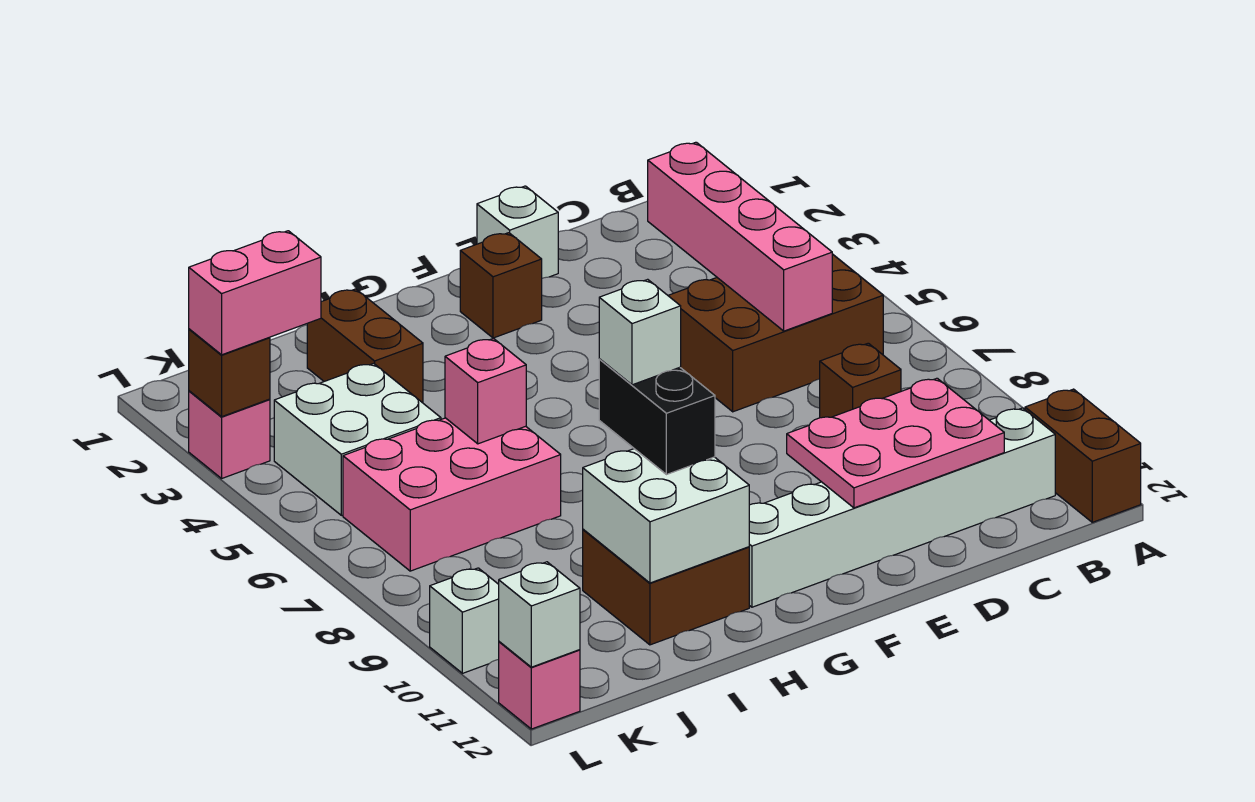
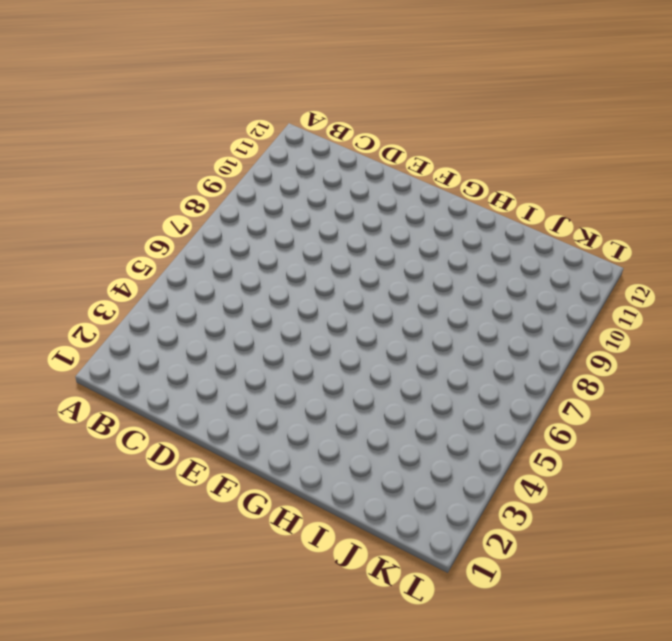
none -> brown 1x2 brick [1025,389,1141,522]
none -> brown 2x3 brick [668,254,883,412]
none -> white 1x6 brick [749,408,1055,607]

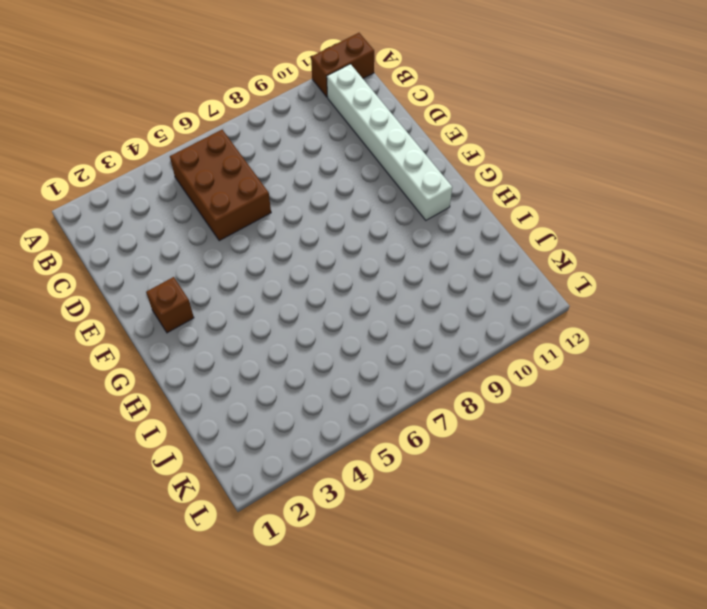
none -> brown 1x1 brick [820,343,901,418]
none -> white 1x1 brick [477,186,558,278]
none -> brown 2x2 brick [583,529,749,645]

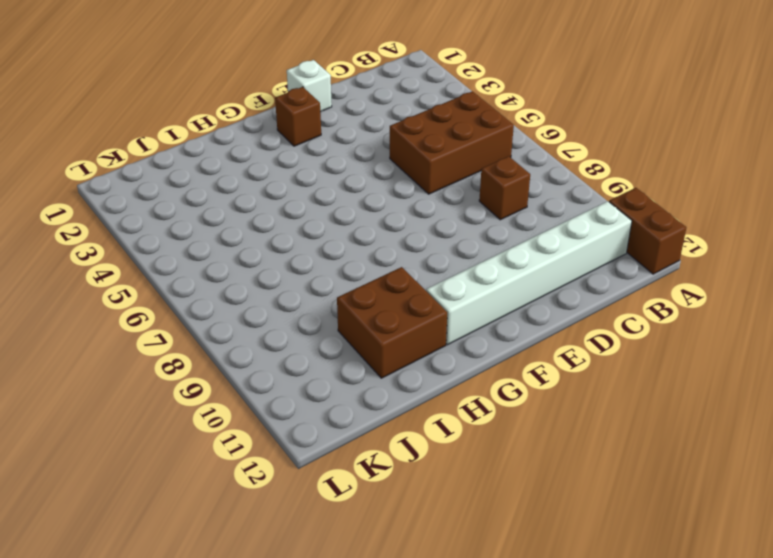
none -> brown 1x2 brick [307,289,423,403]
none -> pink 2x3 brick [343,418,561,571]
none -> white 2x2 brick [274,363,441,515]

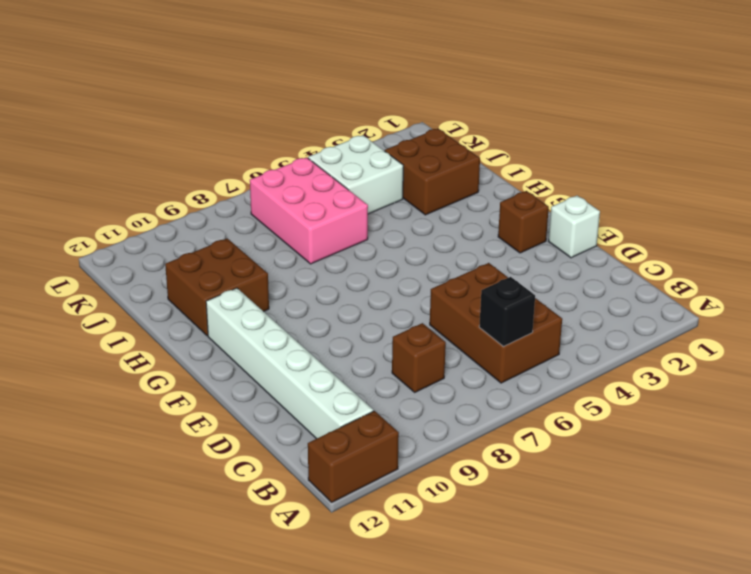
black 1x1 brick [479,277,535,347] -> none
brown 2x2 brick [385,129,480,215] -> brown 1x2 brick [307,289,423,403]
none -> pink 1x1 brick [189,391,270,478]
none -> white 1x1 brick [430,568,499,673]
none -> pink 1x1 brick [499,642,580,729]

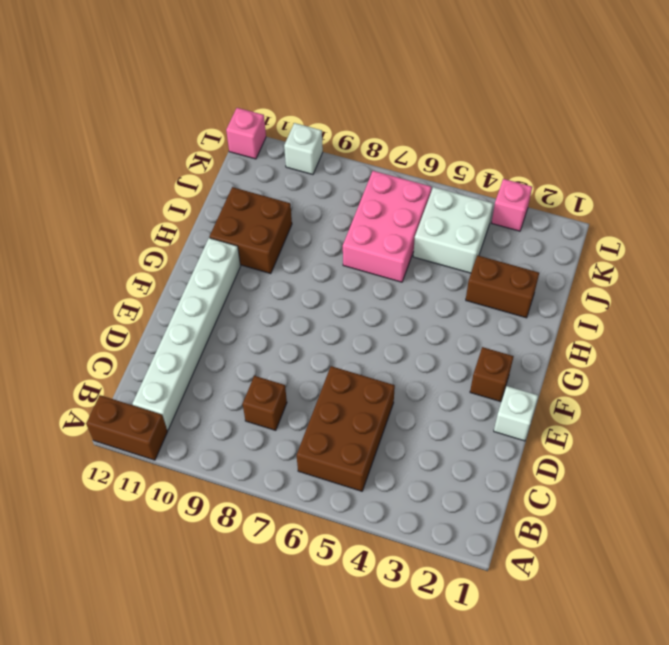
none -> pink 1x4 brick [648,142,832,331]
none -> pink 2x3 plate [787,378,1004,508]
none -> white 2x2 brick [583,449,749,583]

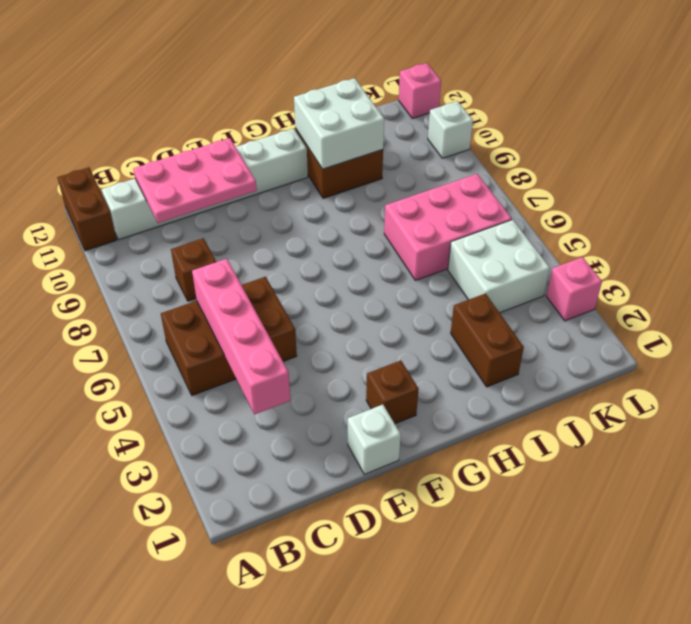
none -> pink 1x1 brick [445,339,526,444]
none -> brown 1x1 brick [189,329,270,417]
none -> white 1x1 brick [499,562,580,667]

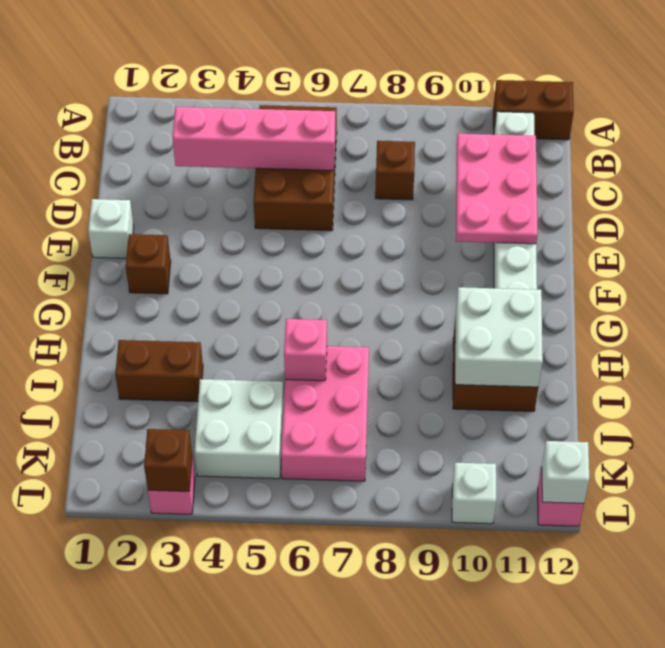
none -> black 1x2 brick [599,359,715,475]
none -> pink 1x2 brick [189,231,321,355]
none -> white 1x1 brick [599,279,681,385]

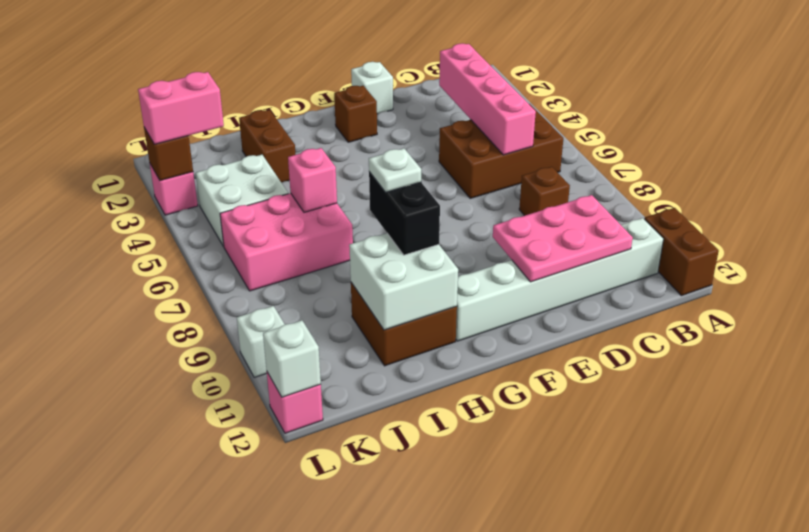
white 1x1 plate [369,148,421,192] -> white 1x1 brick [599,279,681,385]

